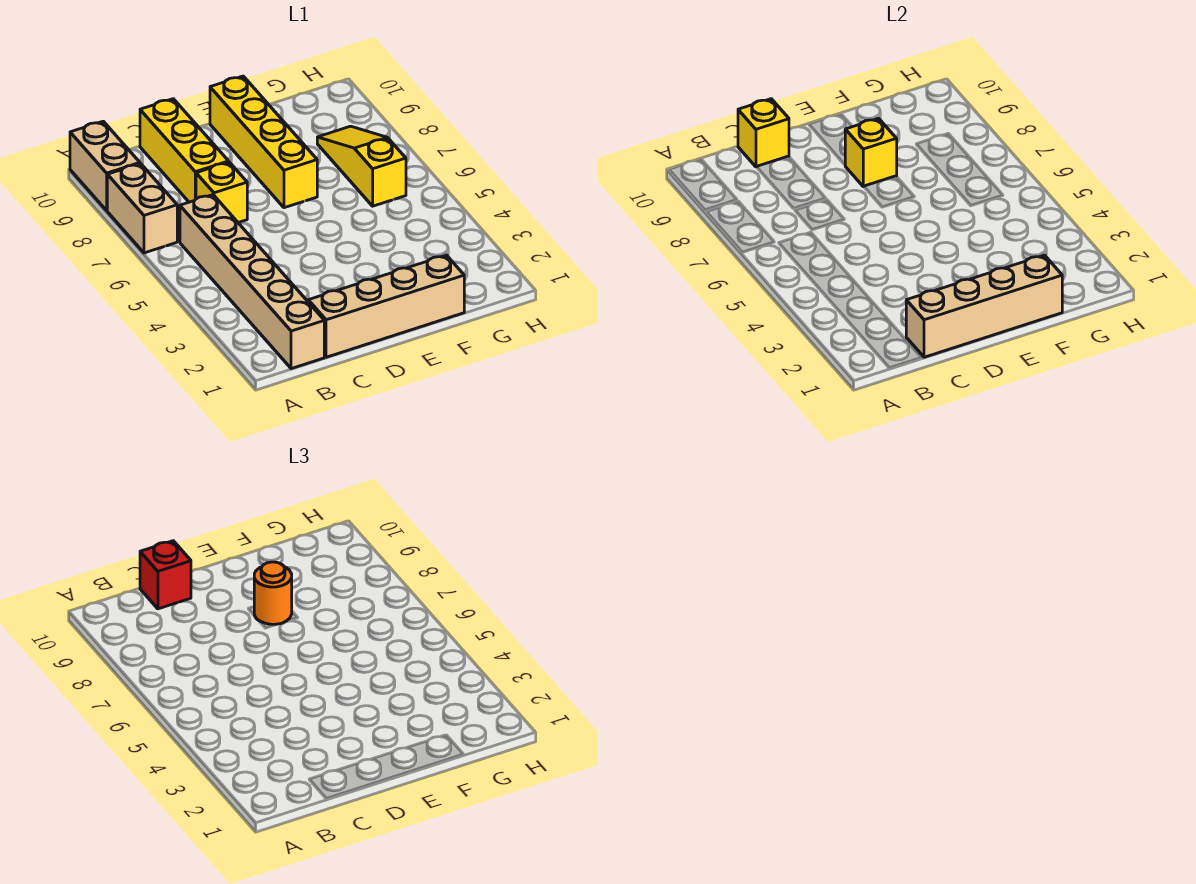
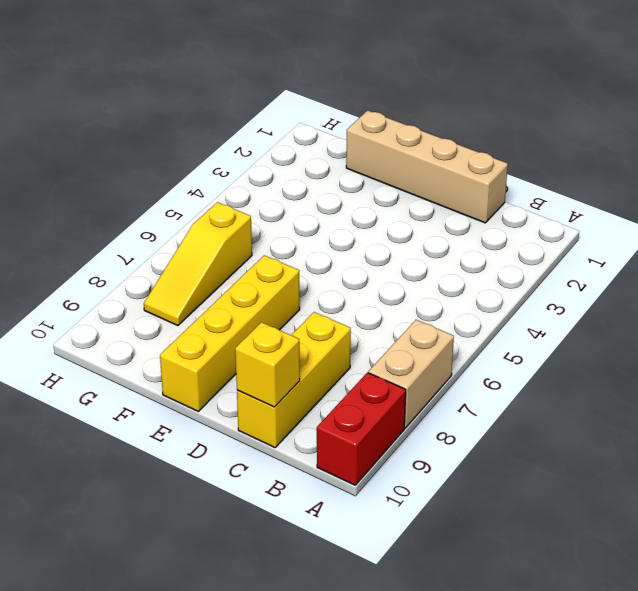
red 1x2 brick [317,373,406,485] -> tan 1x2 brick [70,121,140,210]
none -> tan 1x6 brick [180,195,324,369]
none -> yellow 1x1 brick [196,162,247,223]
none -> tan 1x4 brick [906,255,1062,357]

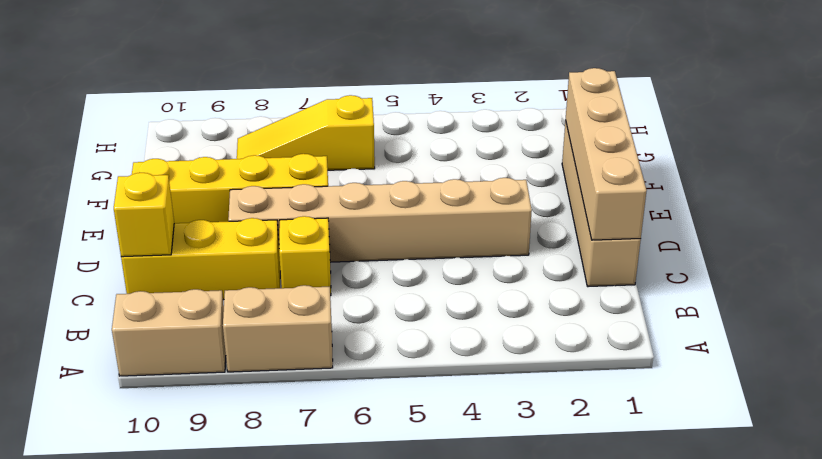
tan 1x6 brick [228,178,532,262] -> tan 1x6 brick moved to [180,195,324,369]
none -> yellow 1x1 brick [845,118,897,187]
none -> red 1x1 brick [140,541,191,609]
none -> orange 1x1 round brick [254,562,292,624]

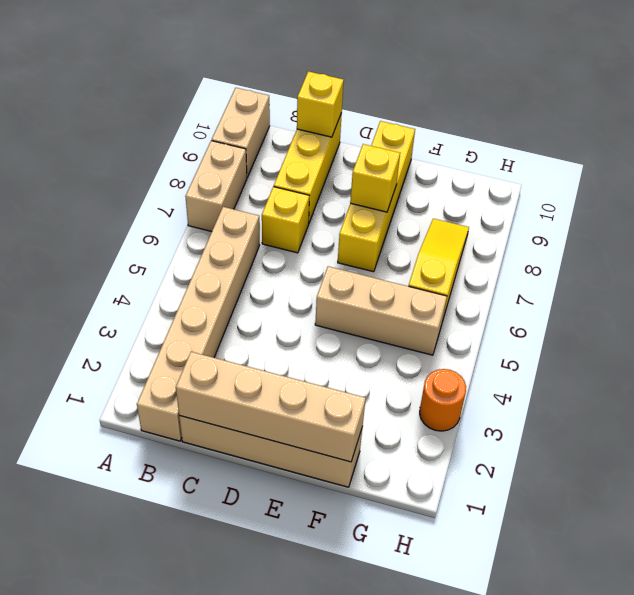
tan 1x3 brick [315,266,447,355] -> none
orange 1x1 round brick [420,369,466,431] -> orange 1x1 round brick moved to [254,562,292,624]
none -> red 1x1 brick [140,541,191,609]

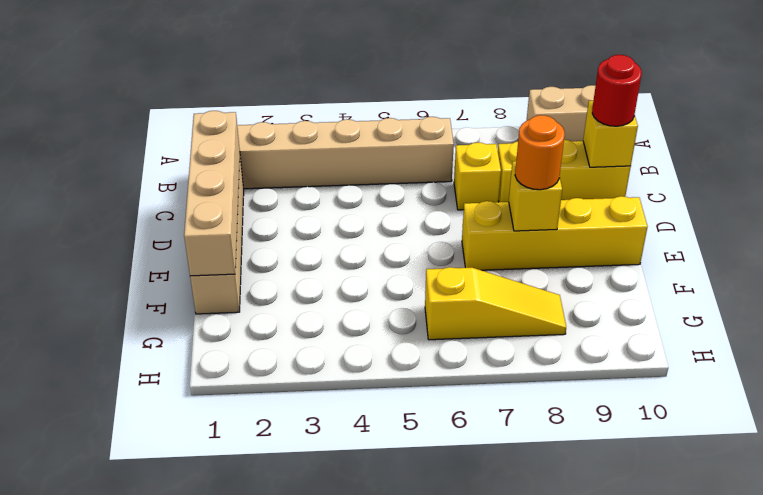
red 1x1 round brick [592,55,642,126] -> red 1x1 brick [140,541,191,609]
none -> tan 1x2 brick [107,164,177,253]

